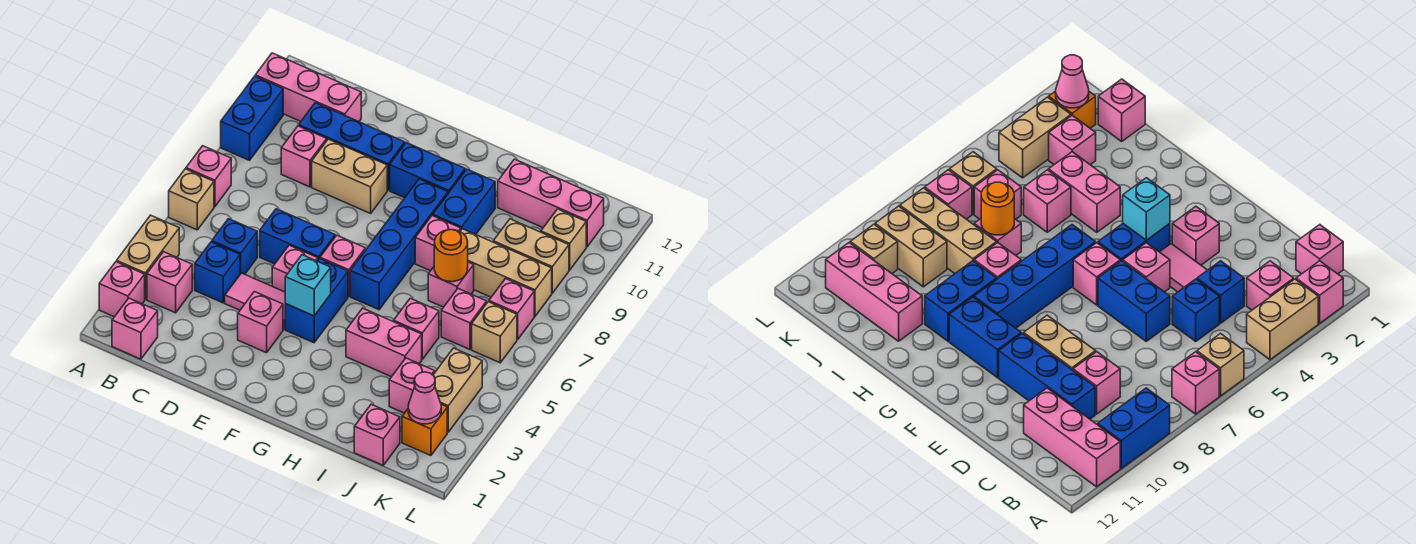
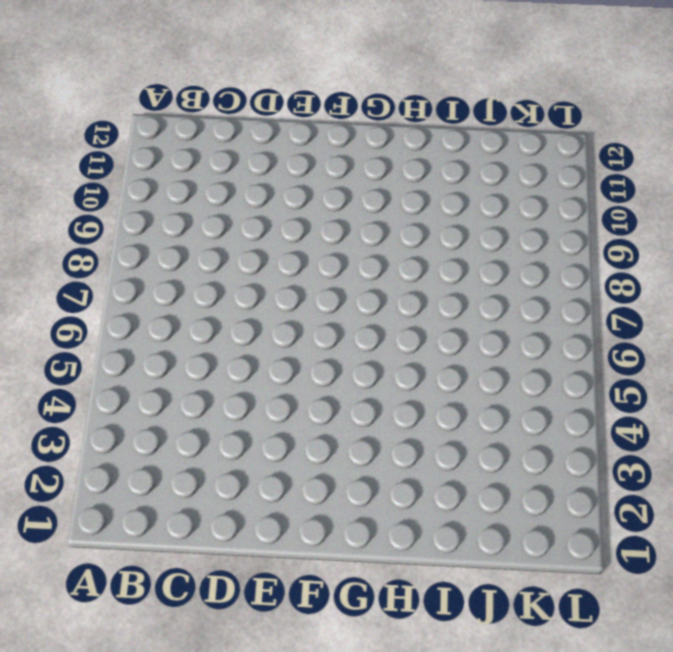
none -> pink 1x1 brick [99,262,145,317]
none -> tan 1x2 brick [117,215,179,299]
none -> tan 1x1 brick [169,169,214,230]
none -> pink 1x1 brick [186,146,231,207]

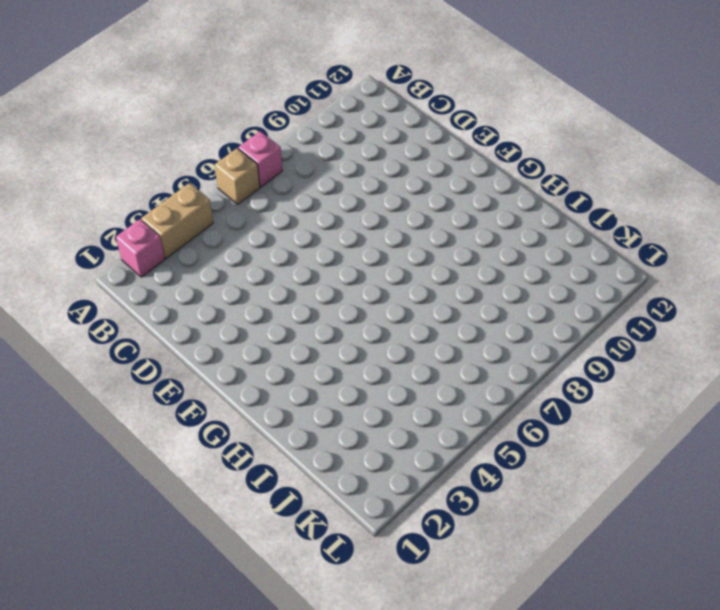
none -> blue 1x2 brick [221,76,283,160]
none -> pink 1x3 brick [255,53,361,122]
none -> pink 1x1 brick [112,298,158,359]
none -> pink 1x1 brick [147,252,192,313]

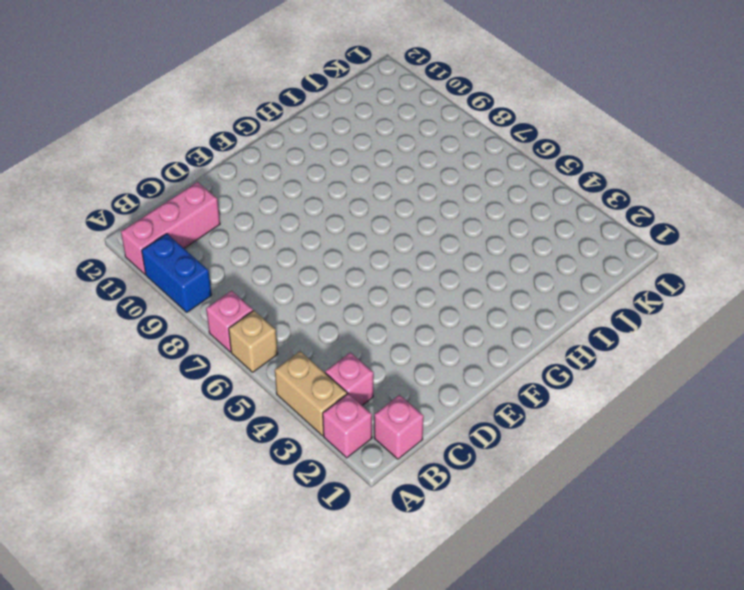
none -> blue 1x1 brick [195,242,240,303]
none -> blue 1x1 brick [212,219,257,274]
none -> pink 1x1 brick [281,126,327,187]
none -> blue 1x3 brick [299,103,405,190]

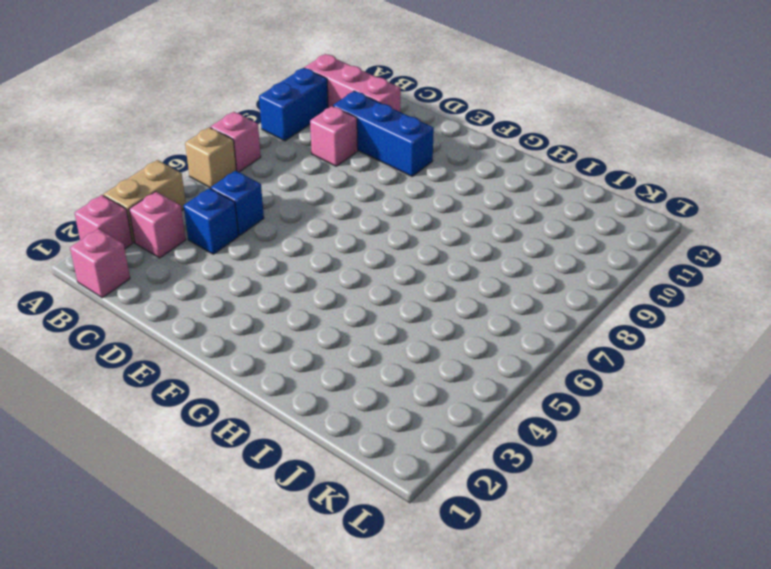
none -> pink 1x2 tile [225,273,285,329]
none -> blue 1x2 brick [260,209,335,264]
none -> tan 1x2 brick [312,139,387,214]
none -> pink 1x1 brick [238,292,283,353]

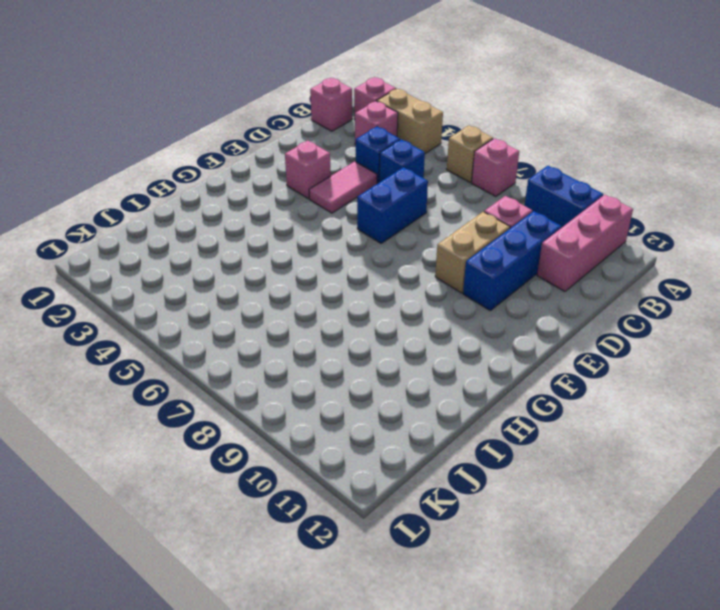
none -> pink 1x1 brick [272,245,318,292]
none -> blue 1x2 brick [285,259,348,343]
none -> pink 1x1 brick [320,235,365,296]
none -> blue 1x2 brick [390,143,465,198]

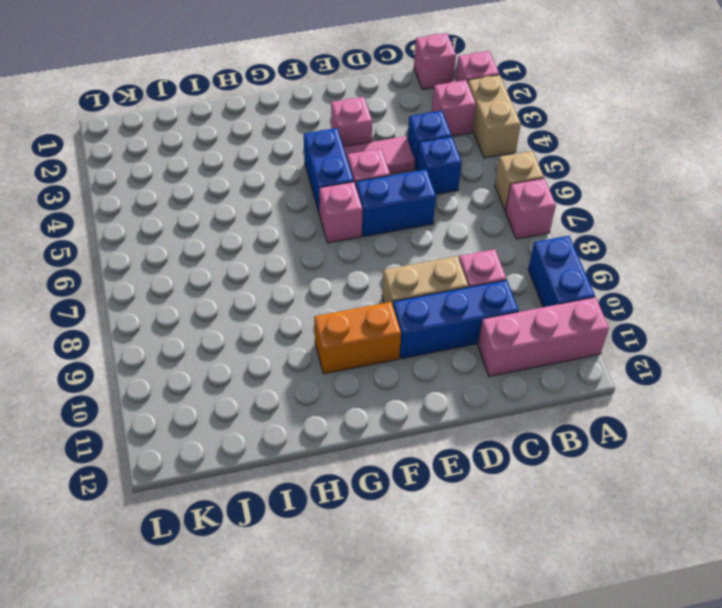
orange 1x2 brick [314,302,401,374] -> blue 1x2 brick [390,143,465,198]
none -> blue 1x4 brick [350,179,448,310]
none -> pink 1x2 brick [346,308,422,377]
none -> pink 1x1 brick [415,215,461,271]
none -> blue 1x2 brick [433,169,495,234]

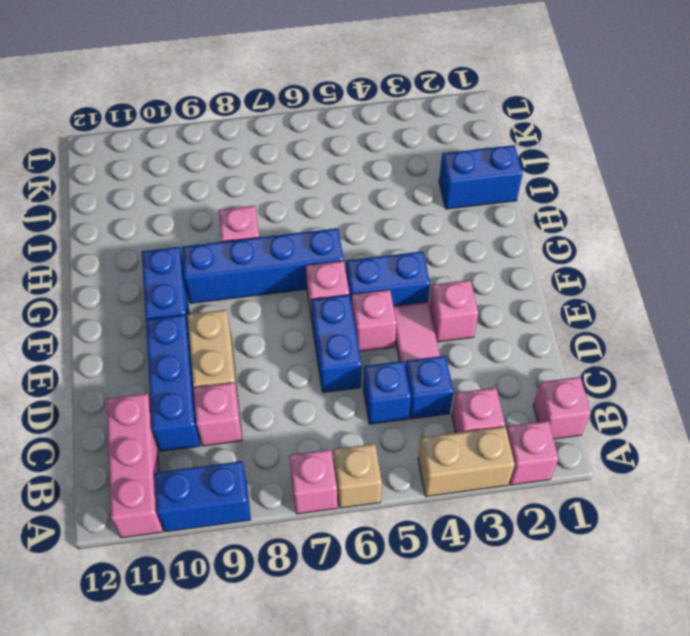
blue 1x2 brick [439,145,523,209] -> blue 1x2 brick moved to [433,169,495,234]
none -> pink 1x2 brick [346,308,422,377]
none -> pink 1x1 brick [394,298,439,359]
none -> pink 1x1 brick [428,262,474,307]
none -> tan 1x3 brick [460,229,552,316]

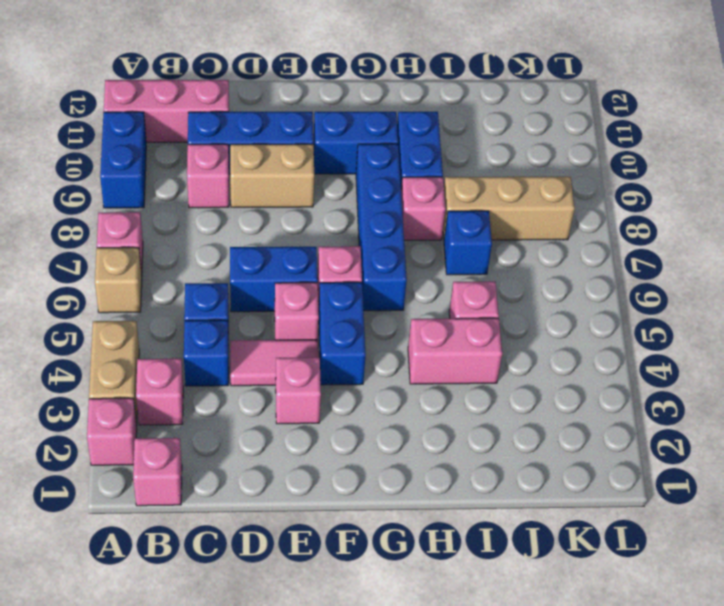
blue 1x1 brick [444,211,492,275] -> pink 1x1 brick [428,262,474,307]
none -> pink 1x3 brick [498,159,604,247]
none -> pink 1x1 brick [354,404,400,465]
none -> pink 1x1 brick [389,358,435,413]
none -> pink 1x1 brick [441,289,487,349]

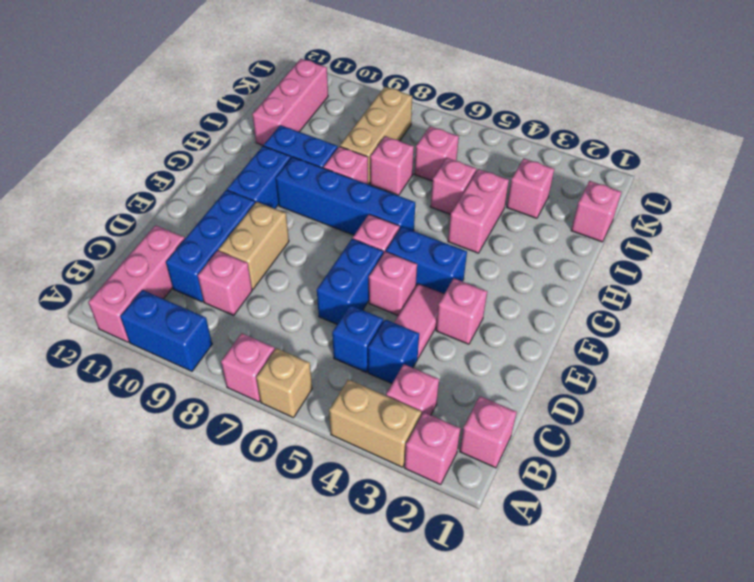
none -> tan 1x2 brick [493,219,569,293]
none -> orange 1x1 brick [402,404,447,456]
none -> tan 1x2 brick [433,348,482,432]
none -> tan 1x1 brick [472,302,517,363]

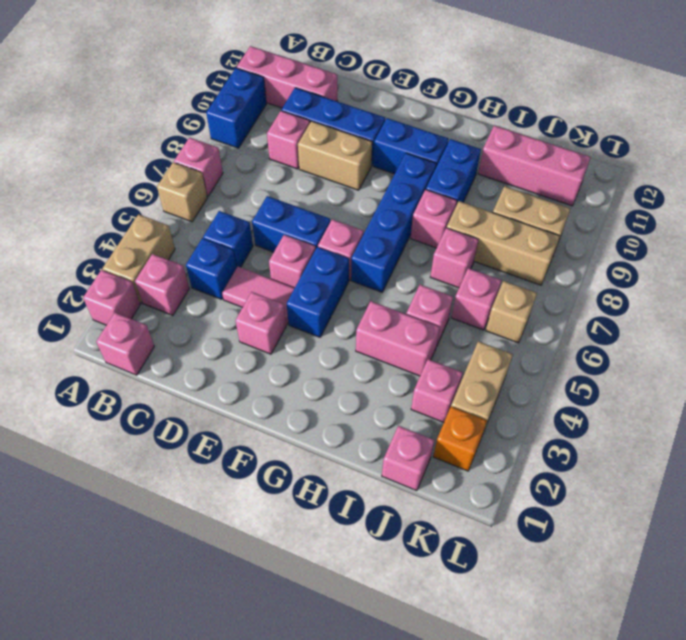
none -> pink 1x1 brick [489,279,534,340]
none -> tan 1x1 brick [541,209,586,270]
none -> cyan 1x1 brick [285,255,331,316]
none -> orange 1x1 round brick [434,230,468,282]

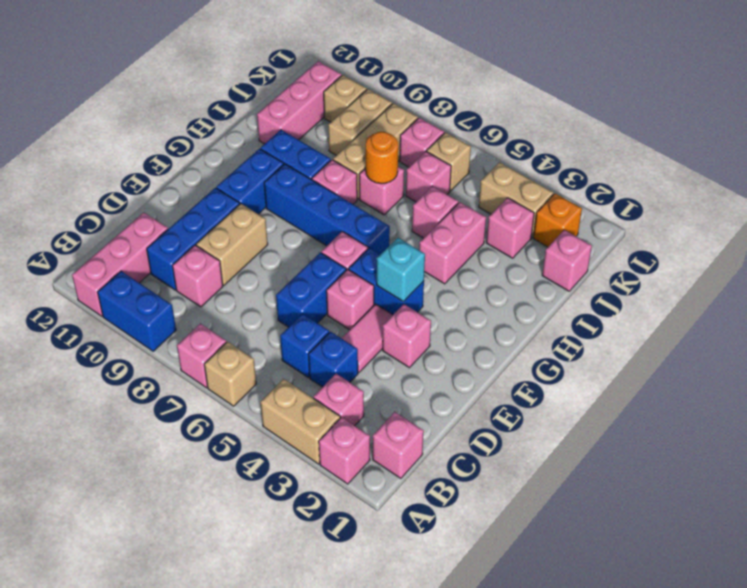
none -> pink 1x1 cone [408,372,441,424]

